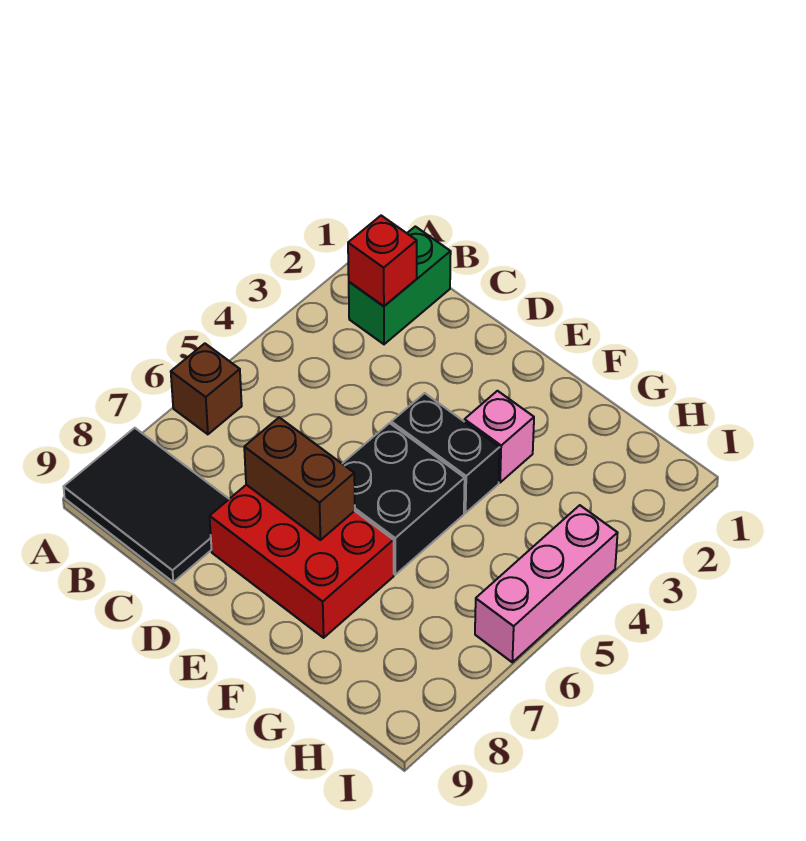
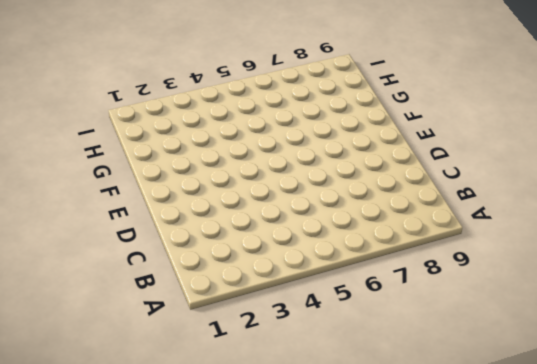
none -> brown 1x1 brick [171,343,242,434]
none -> black 2x3 tile [64,428,229,582]

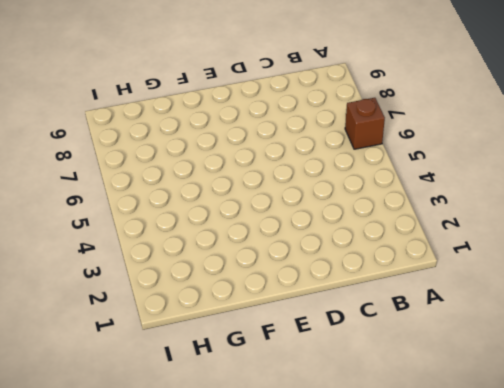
none -> black 2x3 tile [64,428,229,582]
none -> green 1x2 brick [349,226,451,344]

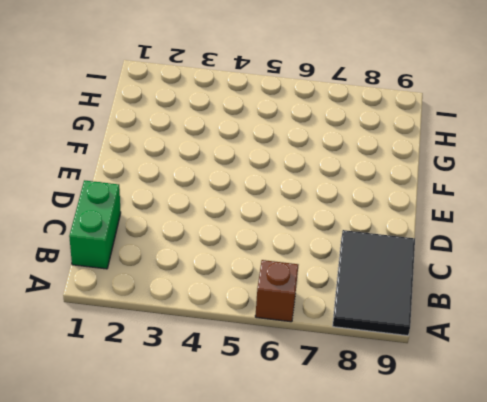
green 1x2 brick [69,180,121,269] -> green 1x2 brick turned to [349,226,451,344]
none -> red 2x3 brick [210,485,394,638]
none -> black 1x2 brick [391,393,500,513]

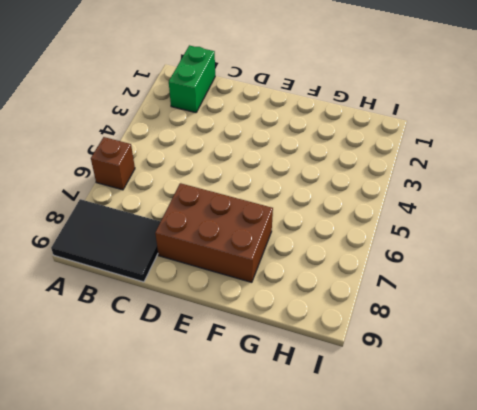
brown 2x3 brick [155,183,273,282] -> red 2x3 brick [210,485,394,638]
none -> black 1x2 brick [391,393,500,513]
none -> black 2x2 brick [342,423,465,575]

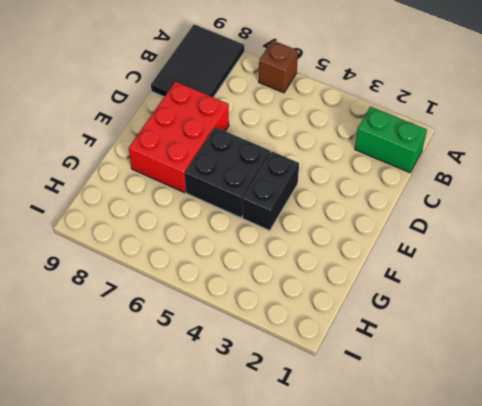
none -> pink 1x1 brick [464,391,534,483]
none -> pink 1x3 brick [475,505,618,662]

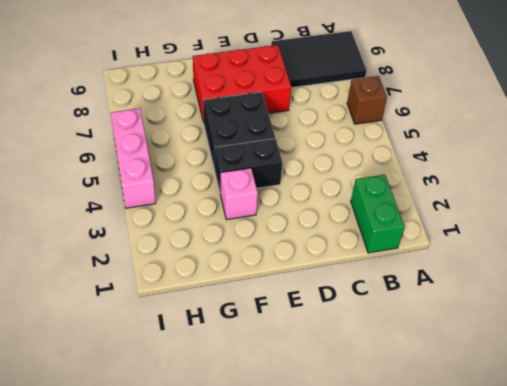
none -> red 1x1 brick [348,216,417,306]
none -> brown 1x2 brick [244,417,355,540]

